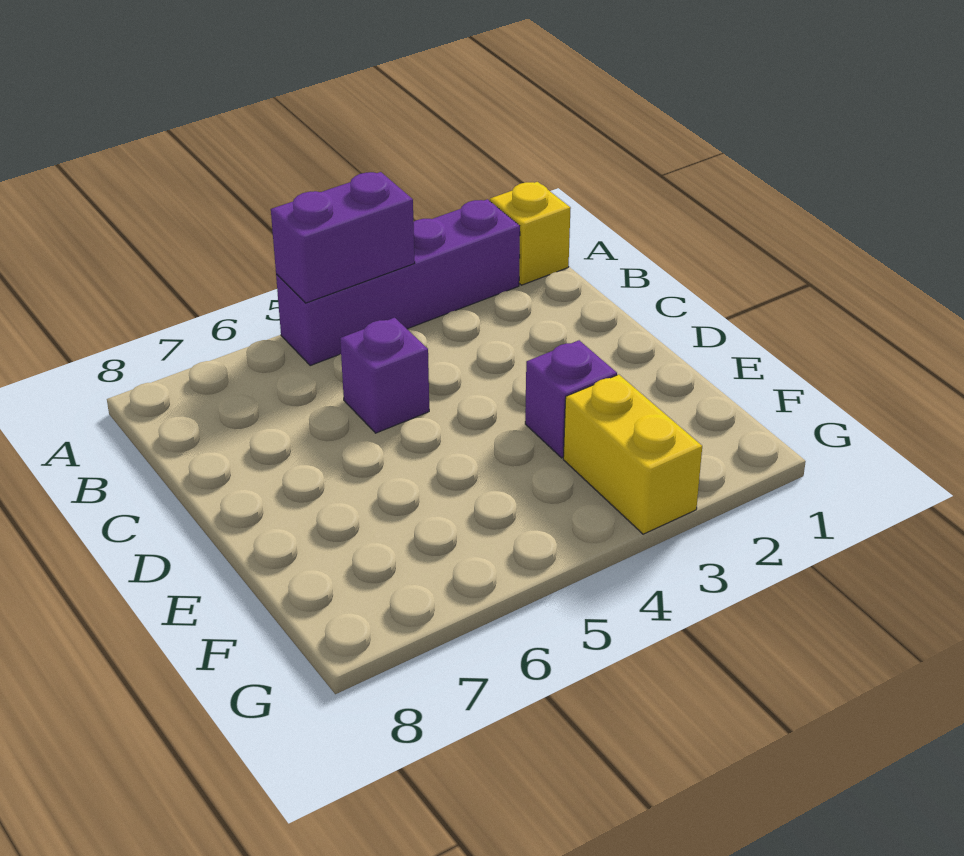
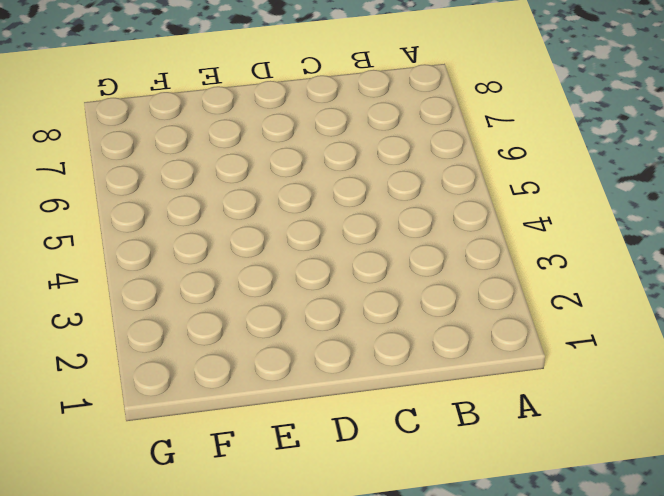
none -> yellow 1x1 brick [490,182,571,285]
none -> purple 1x4 brick [276,199,520,365]

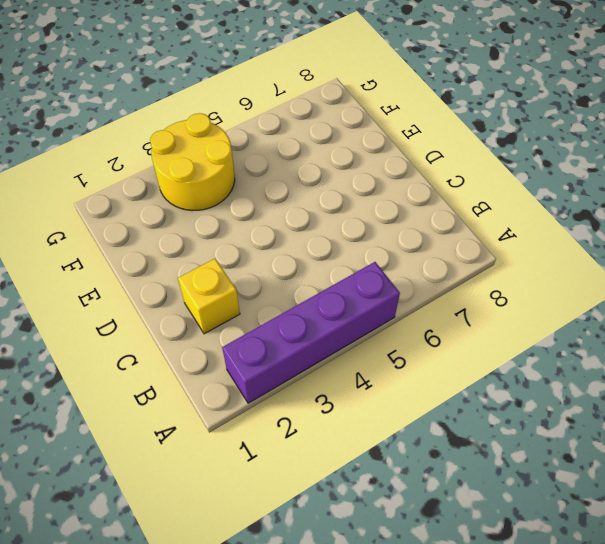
yellow 1x1 brick [178,259,240,334] -> yellow 1x1 brick moved to [490,182,571,285]
yellow 2x2 round brick [150,113,235,211] -> yellow 1x2 brick [563,375,702,534]
none -> purple 1x1 brick [340,318,429,433]
none -> purple 1x1 brick [525,340,617,458]

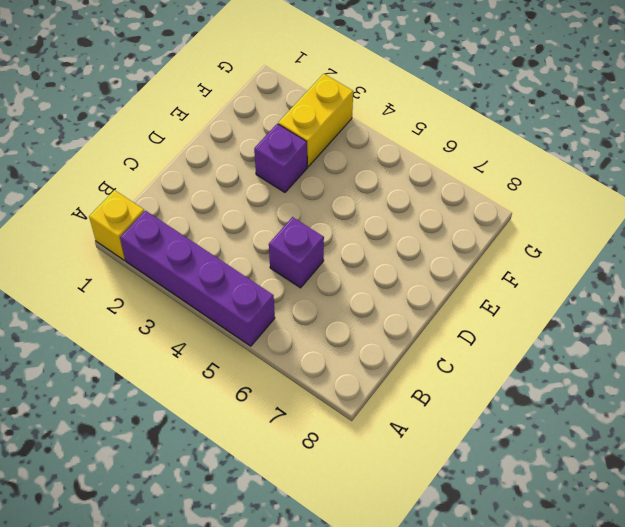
none -> purple 1x2 brick [271,172,415,303]

